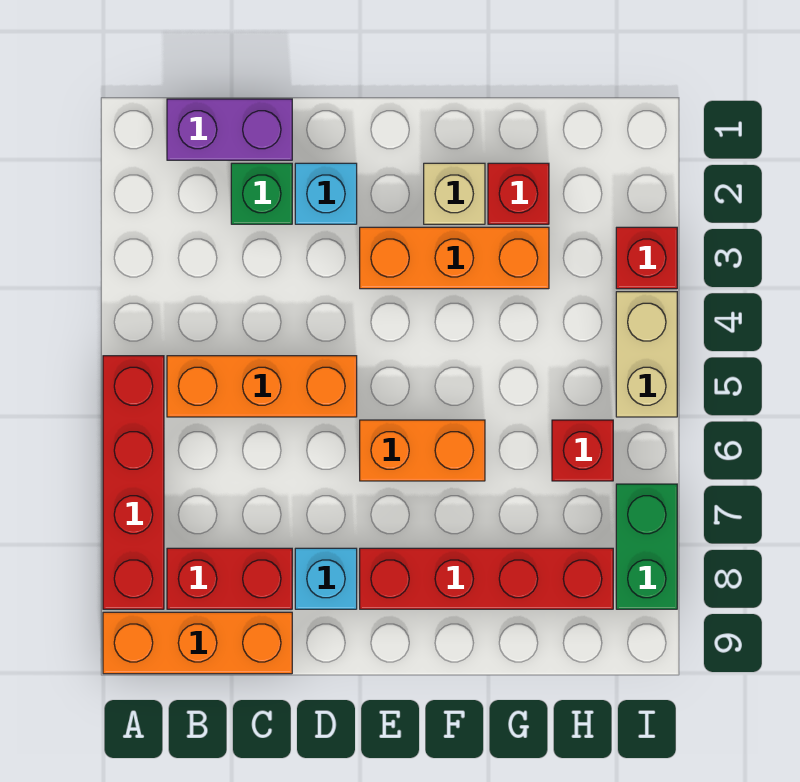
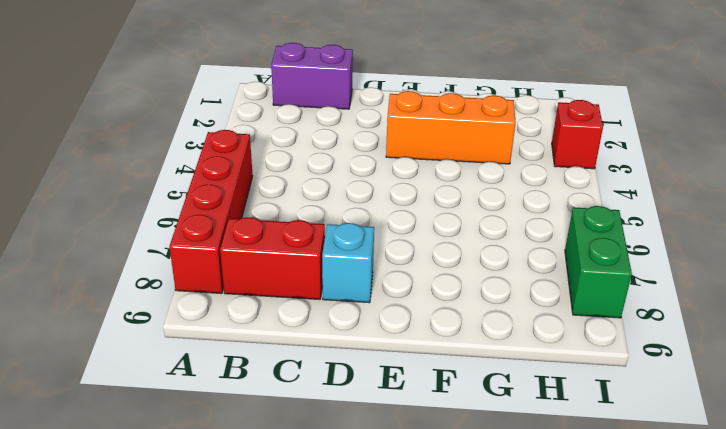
none -> orange 1x3 brick [103,612,292,674]
none -> orange 1x3 brick [167,356,357,417]
none -> green 1x1 brick [231,163,292,224]

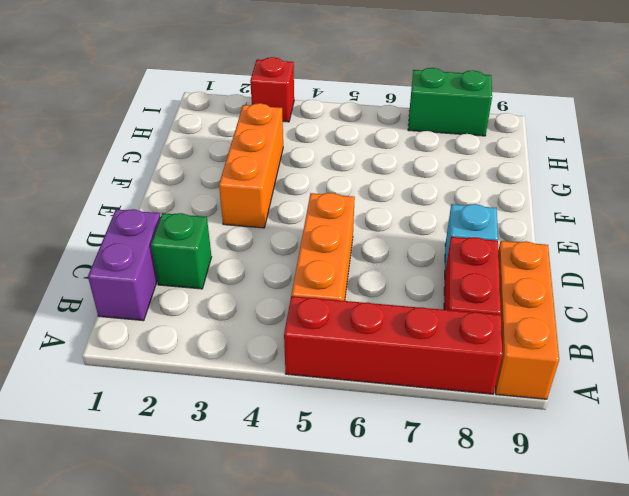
none -> cyan 1x1 brick [295,163,357,224]
none -> orange 1x2 brick [360,420,485,481]
none -> red 1x4 brick [360,548,613,609]

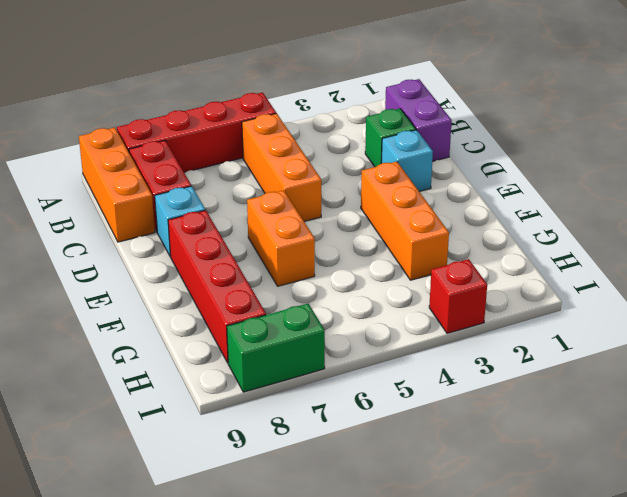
none -> tan 1x1 brick [424,163,485,224]
none -> red 1x1 brick [488,163,549,224]
none -> red 1x1 brick [552,420,613,481]

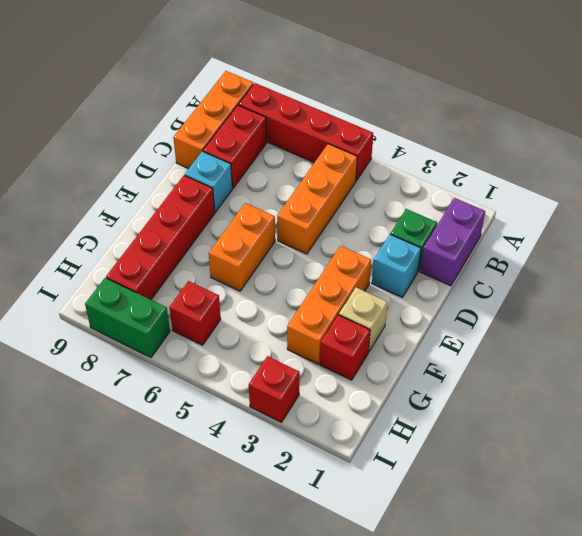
none -> tan 1x2 brick [616,292,677,417]

